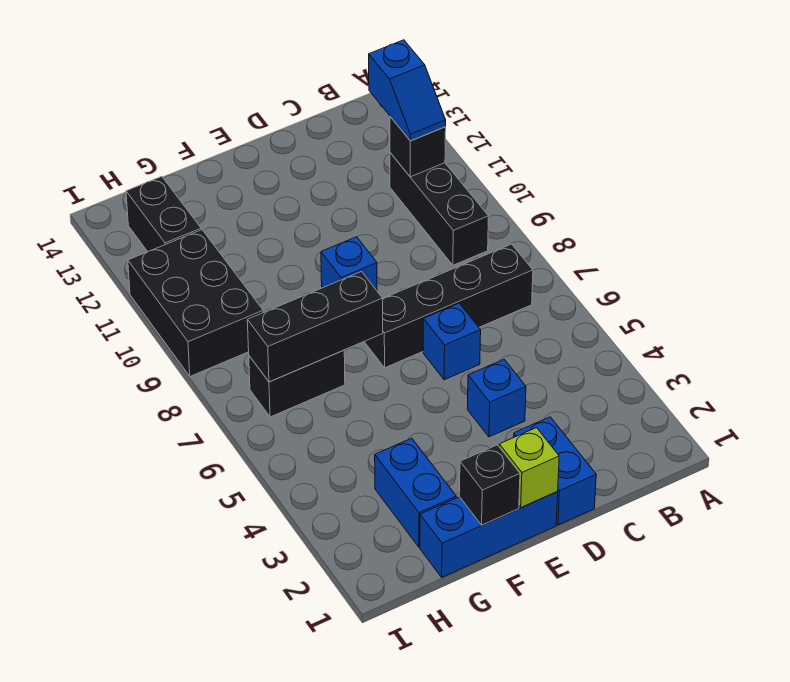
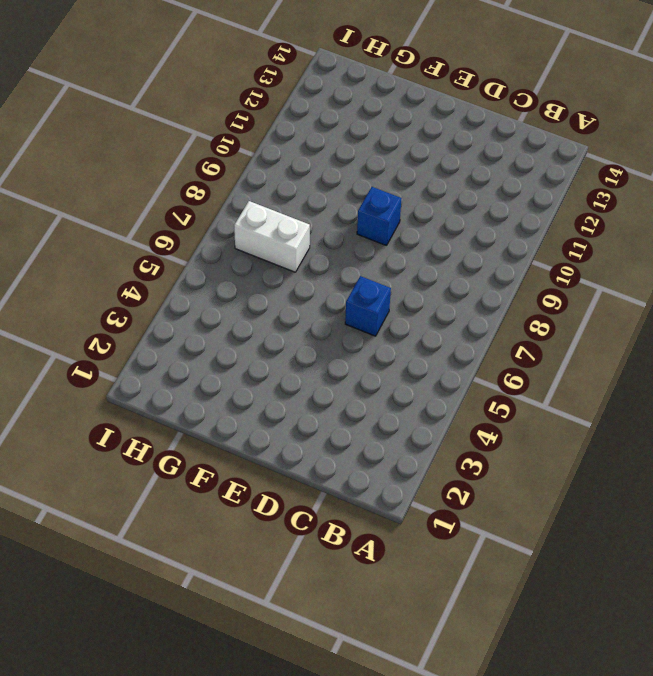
white 1x2 brick [234,201,310,272] -> black 1x2 brick [249,350,345,417]
none -> black 1x4 brick [364,244,533,368]
none -> black 1x3 brick [390,153,489,265]
none -> blue 1x2 brick [514,417,596,525]

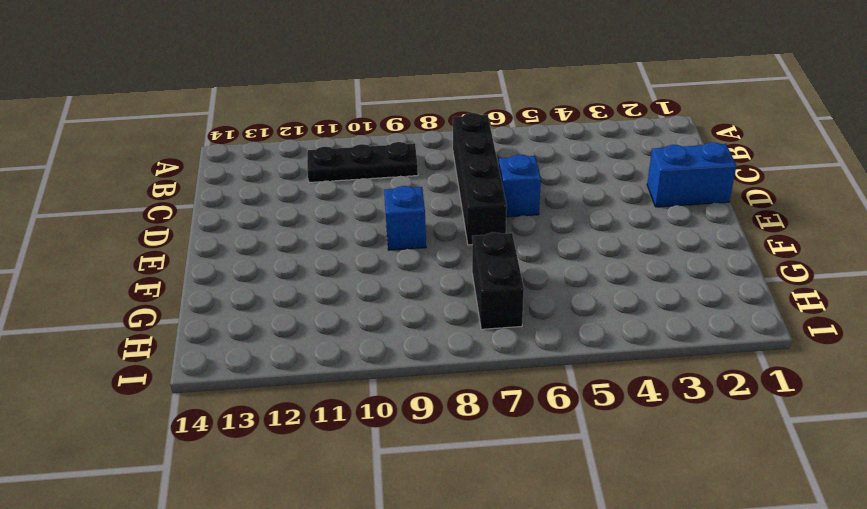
black 1x3 plate [307,142,418,182] -> black 1x3 brick [390,153,489,265]
none -> blue 1x1 brick [467,360,526,437]
none -> blue 1x3 brick [420,492,558,577]
none -> blue 1x2 brick [375,438,456,547]

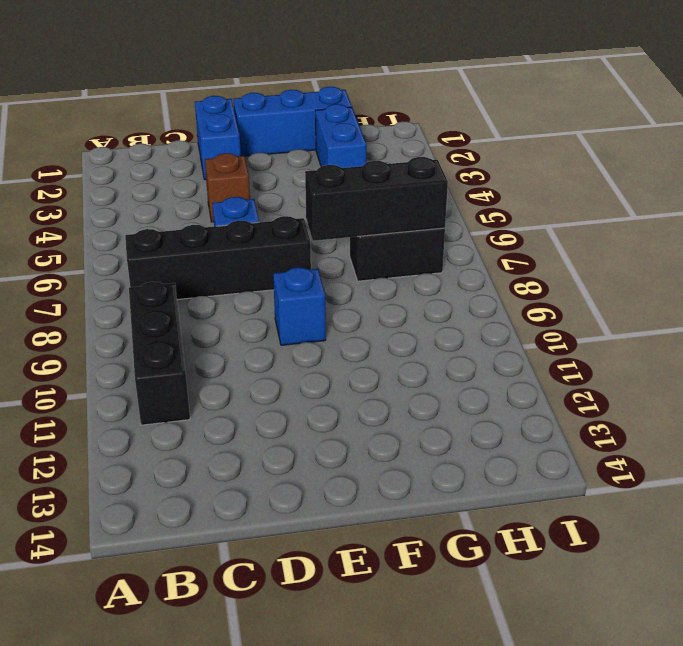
brown 1x1 brick [205,153,250,222] -> blue 1x1 brick [467,360,526,437]
none -> black 2x3 brick [128,230,263,376]
none -> black 1x2 brick [126,177,201,252]
none -> black 1x1 brick [390,117,446,177]

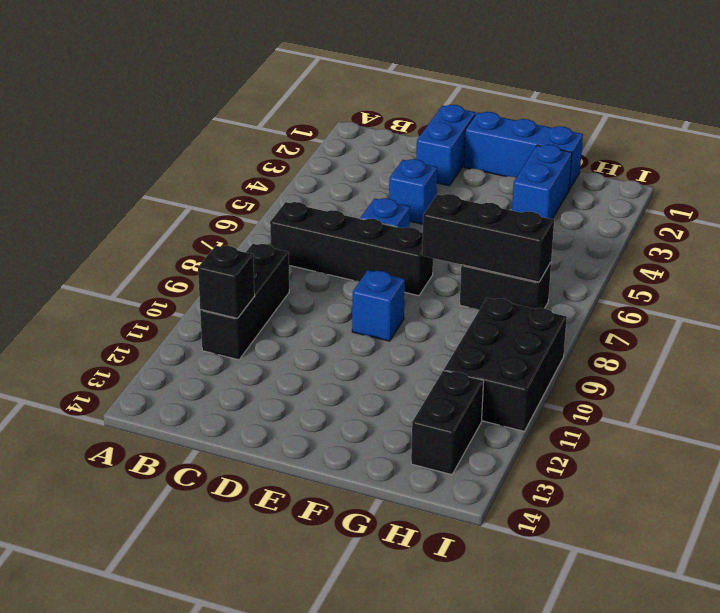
none -> lime 1x1 brick [499,428,559,508]
none -> black 1x1 brick [459,445,520,525]
none -> blue 1x2 slope [369,40,446,141]

